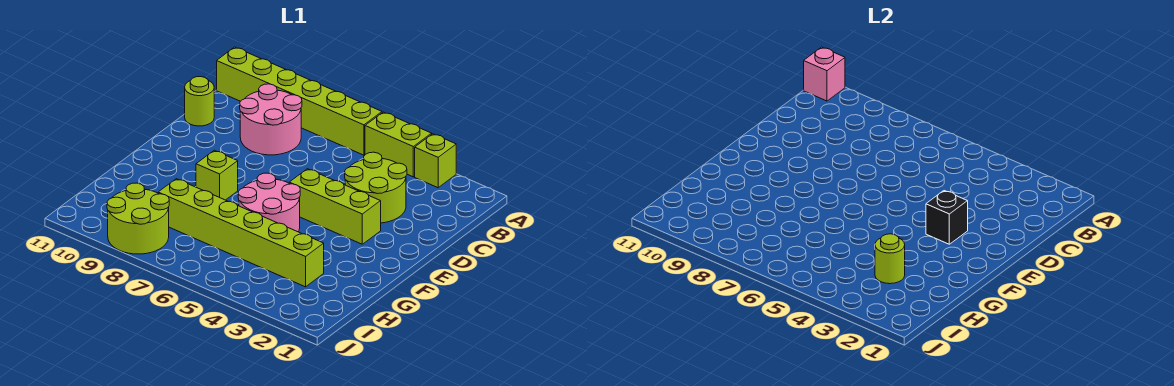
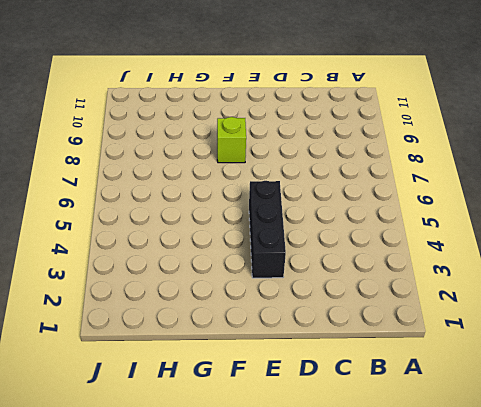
black 1x3 brick [249,181,286,278] -> lime 1x3 brick [289,169,381,244]
none -> lime 1x1 brick [415,134,456,188]
none -> lime 1x2 brick [365,112,432,177]
none -> lime 1x6 brick [217,47,382,155]

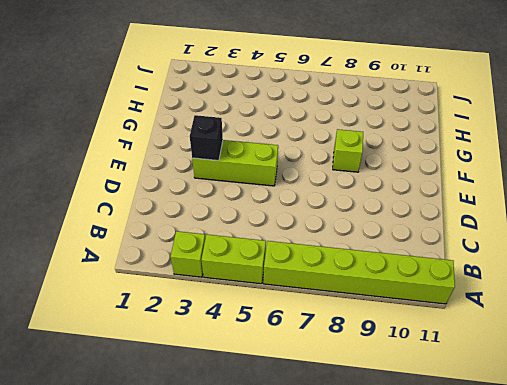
none -> pink 2x2 round brick [240,84,302,155]
none -> lime 2x2 round brick [345,152,407,223]
none -> lime 1x1 round brick [185,77,214,126]

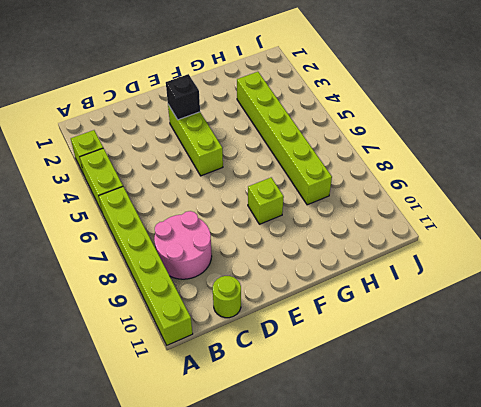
none -> lime 2x2 round brick [345,152,407,223]
none -> pink 2x2 round brick [238,173,300,232]
none -> lime 2x2 round brick [107,183,169,254]

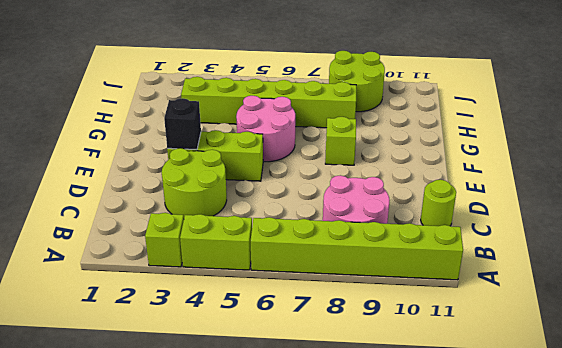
none -> pink 1x1 brick [804,47,845,101]
none -> lime 1x1 round brick [875,234,905,284]

